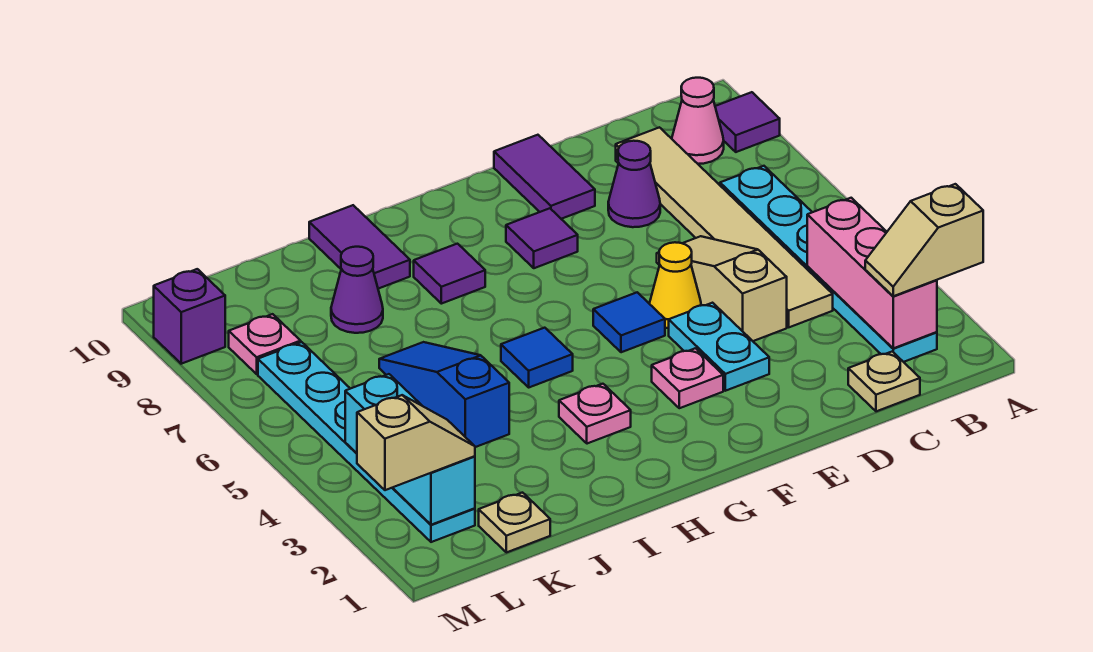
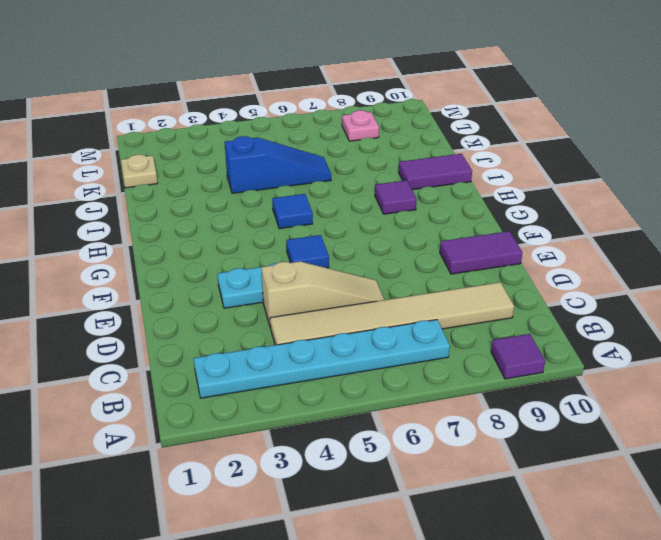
none -> pink 1x1 cone [672,78,724,164]
none -> tan 1x1 plate [848,351,920,411]
none -> purple 1x1 cone [608,141,660,227]

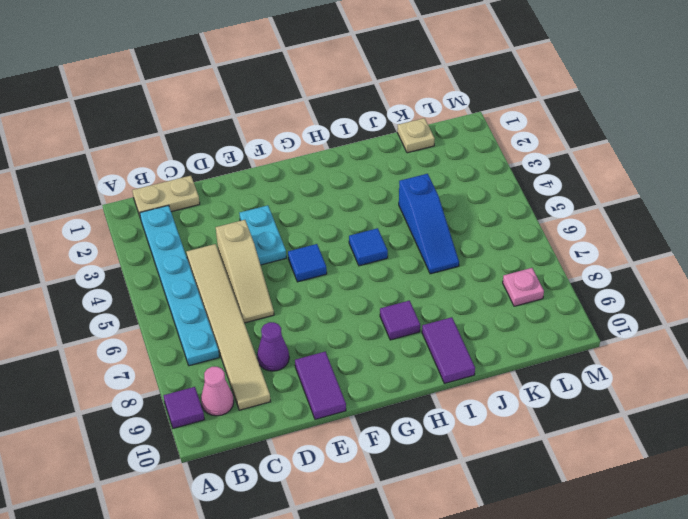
tan 1x2 plate [132,176,200,219] -> tan 1x1 plate [848,351,920,411]
none -> yellow 1x1 cone [649,242,701,328]
none -> pink 1x1 plate [652,348,723,408]
none -> purple 1x1 tile [506,208,578,268]

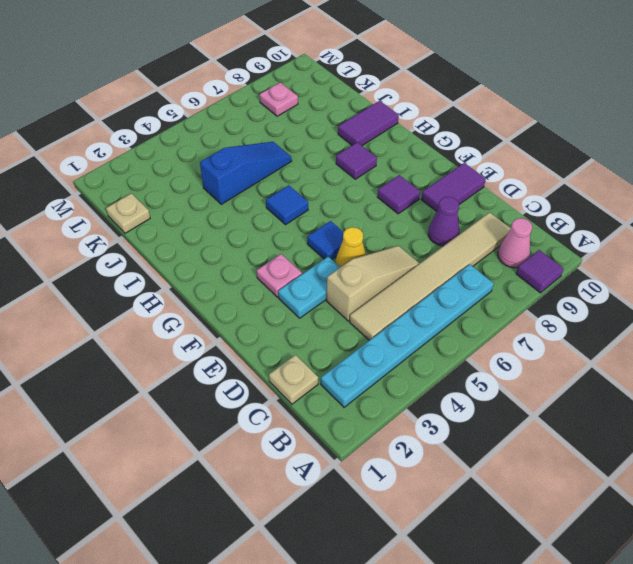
none -> pink 1x1 plate [559,384,631,444]
none -> purple 1x1 cone [331,247,383,333]
none -> cyan 1x6 plate [258,342,475,542]

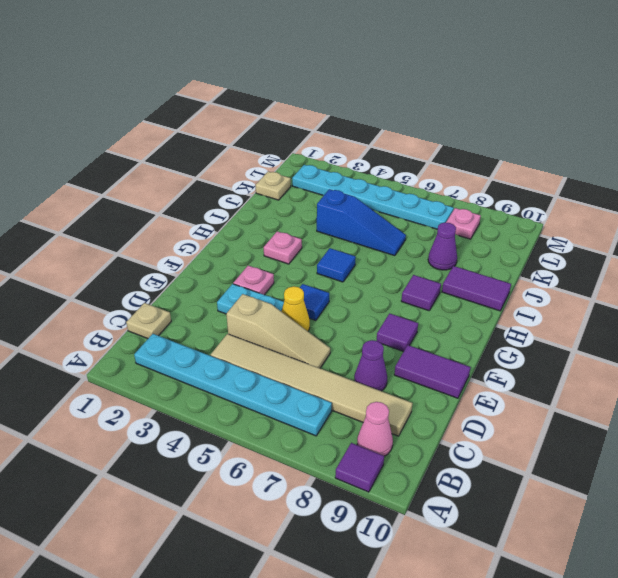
none -> purple 1x1 brick [154,269,225,364]
none -> pink 1x3 brick [807,198,937,348]
none -> cyan 1x3 brick [345,374,475,525]

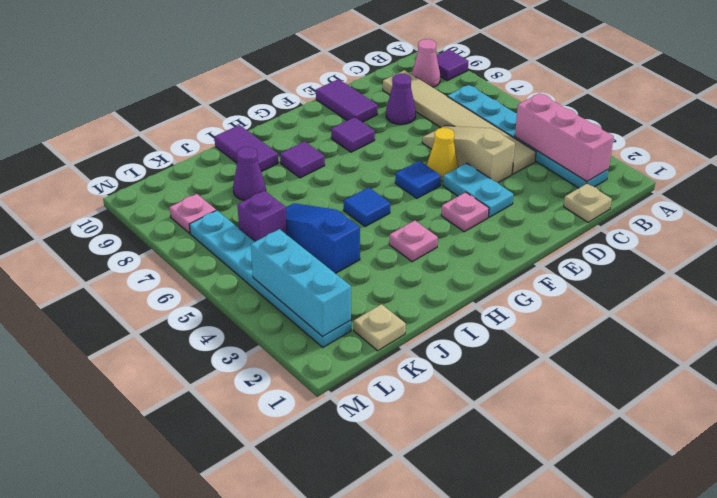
purple 1x1 brick [237,191,287,242] -> purple 1x1 brick moved to [154,269,225,364]
none -> tan 1x2 slope [865,184,983,296]
none -> tan 1x2 slope [357,395,475,490]

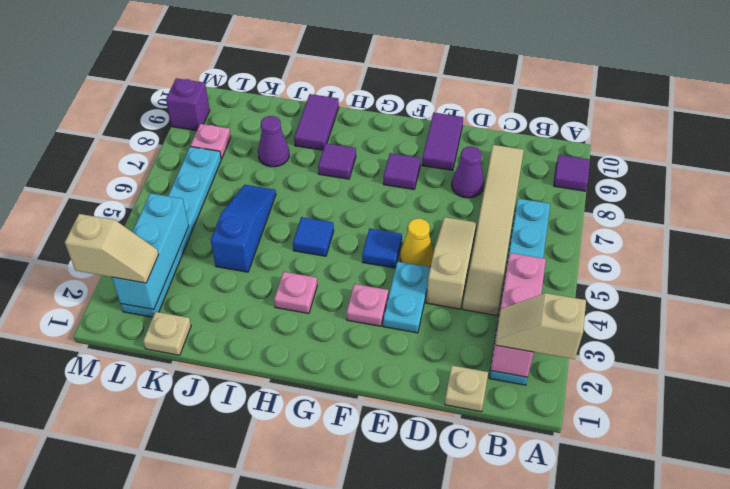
none -> pink 1x1 cone [672,78,724,164]

